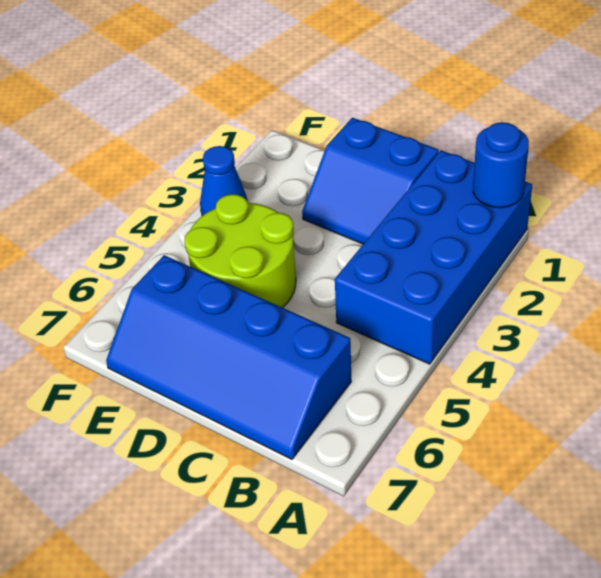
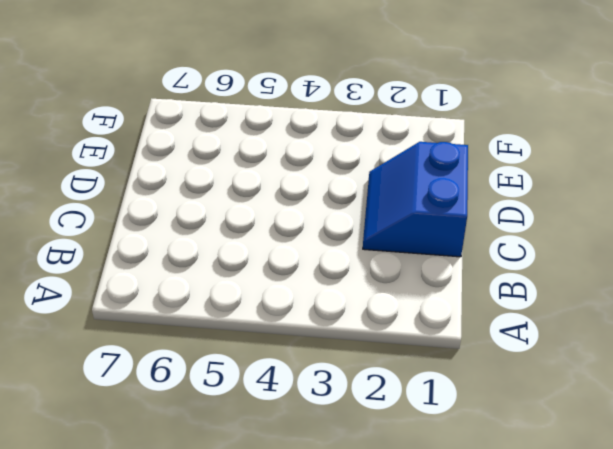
none -> blue 2x4 brick [335,151,532,364]
none -> blue 2x4 slope [106,255,351,459]

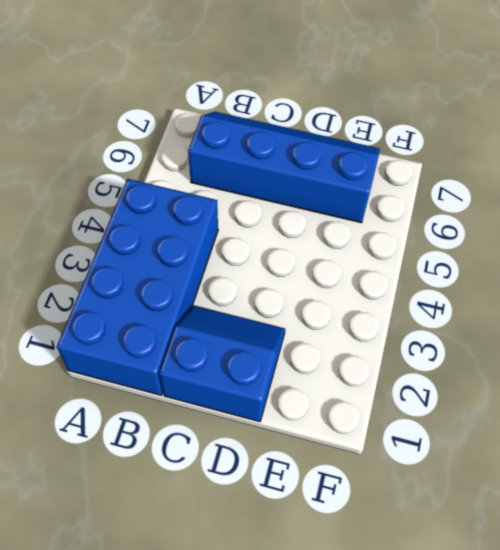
none -> lime 2x2 round brick [184,194,296,308]
none -> blue 1x1 cone [200,146,248,216]

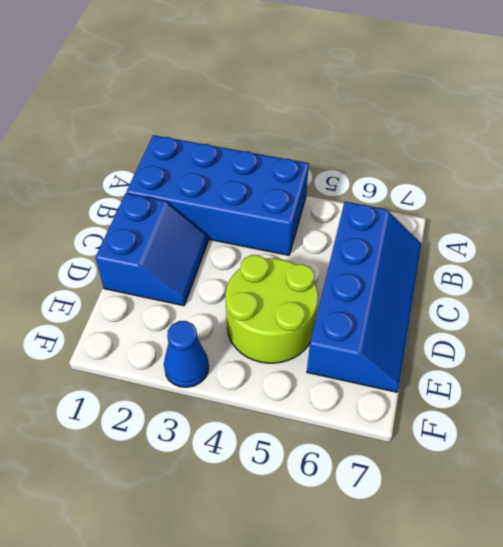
none -> blue 1x1 round brick [473,122,529,208]

